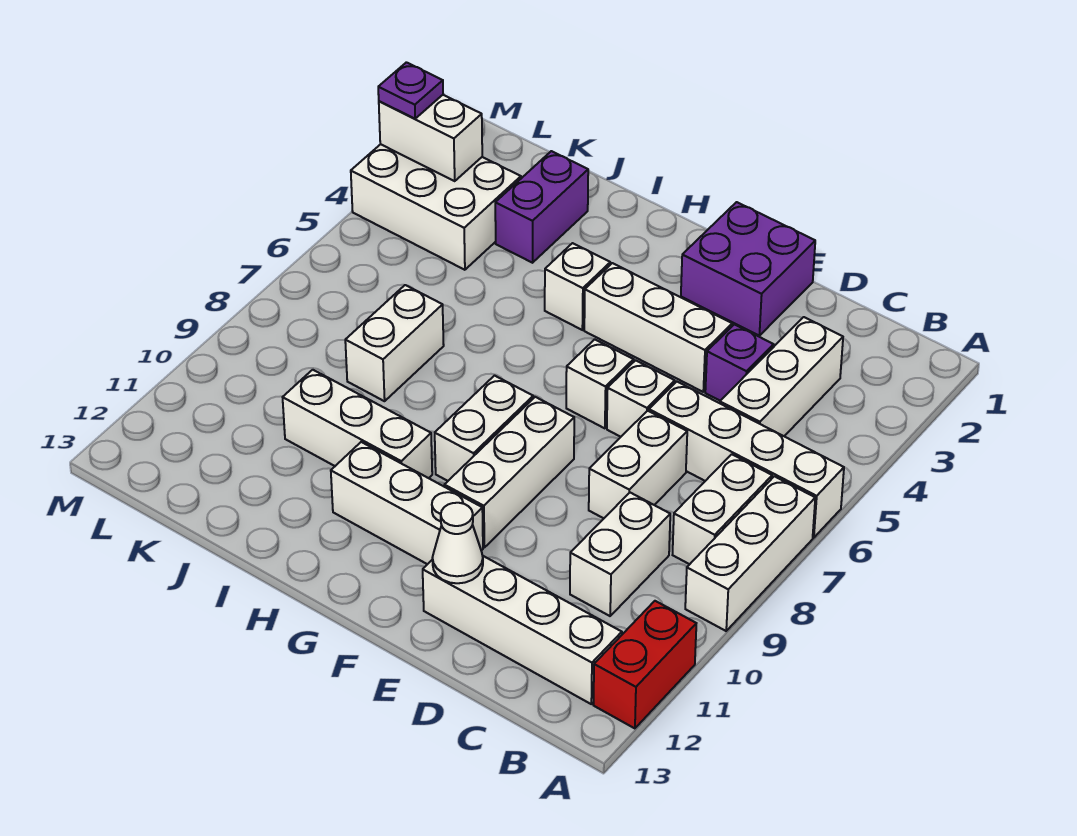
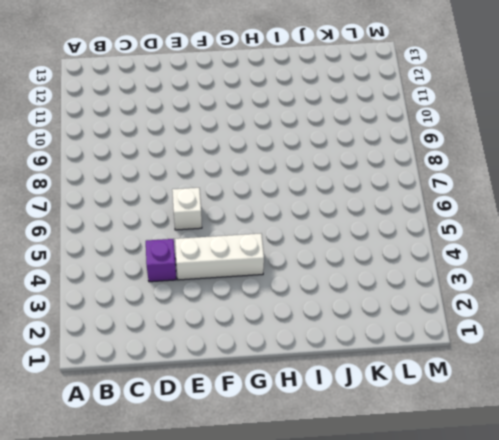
none -> white 1x4 brick [649,382,844,538]
none -> white 1x3 brick [685,476,815,631]
none -> red 1x2 brick [594,601,696,728]

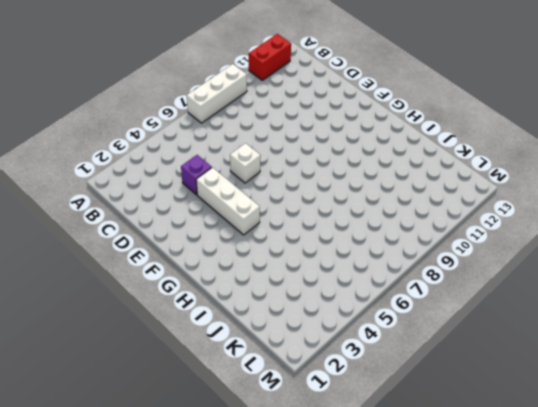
none -> white 1x4 brick [649,382,844,538]
none -> white 1x2 brick [673,454,772,564]
none -> white 1x4 brick [423,556,622,704]

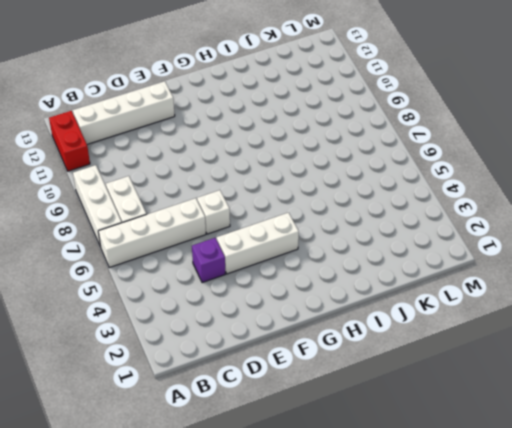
none -> white 1x3 brick [720,317,843,436]
none -> white 1x2 brick [570,493,670,616]
none -> white 1x2 brick [589,411,687,518]

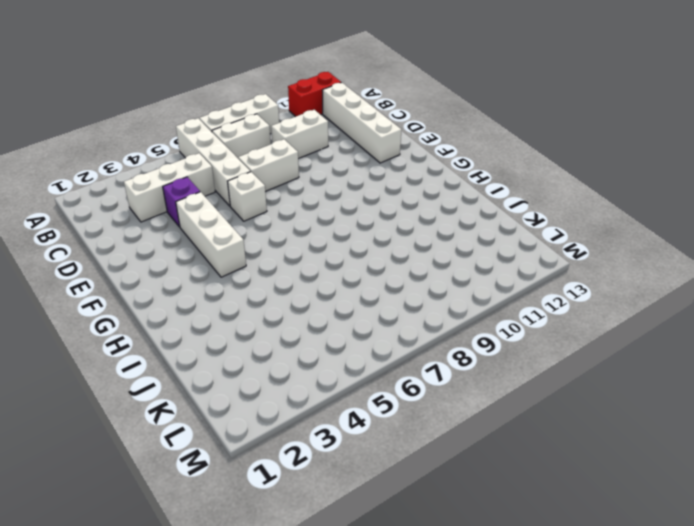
none -> purple 2x2 brick [681,202,815,336]
none -> white 1x1 brick [566,339,634,428]
none -> white 1x3 brick [444,397,574,547]

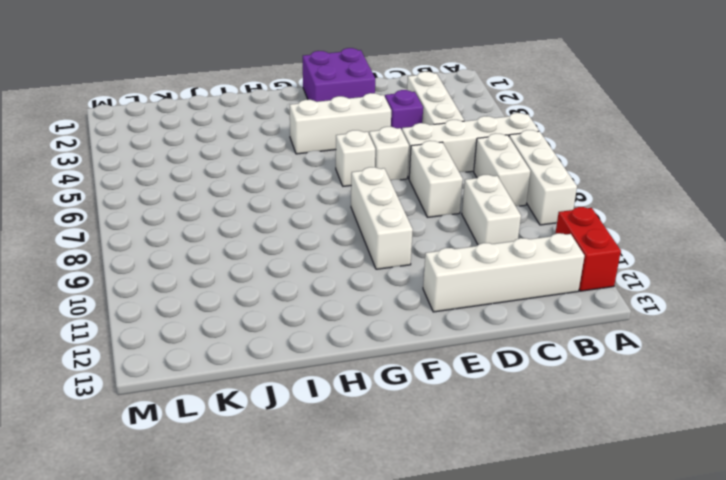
none -> white 1x3 brick [331,442,483,564]
none -> white 1x2 brick [435,376,533,481]
none -> white 1x1 brick [545,243,610,330]

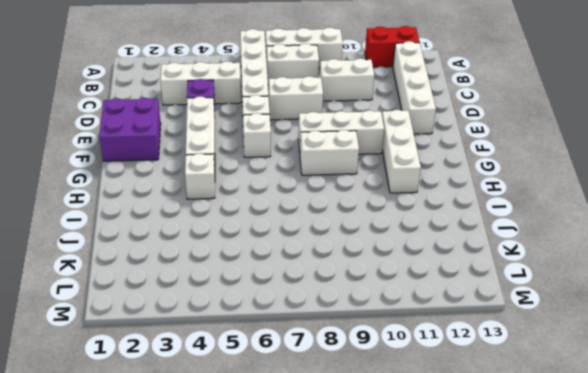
none -> white 1x3 brick [283,370,432,478]
none -> purple 1x2 brick [495,151,588,263]
none -> white 1x2 brick [345,285,444,401]

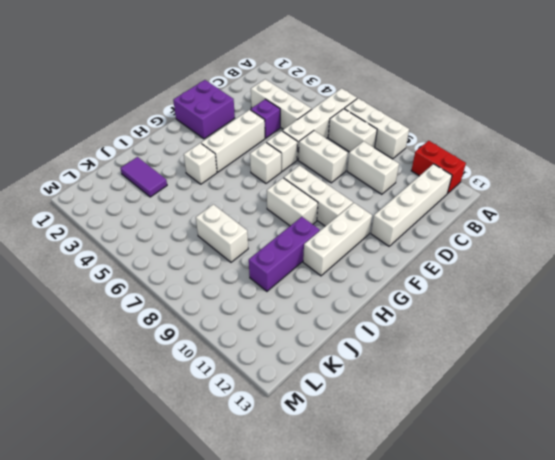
purple 1x3 brick [249,217,320,291] -> white 1x3 brick [283,370,432,478]
purple 1x2 tile [120,157,167,197] -> purple 1x2 brick [495,151,588,263]
none -> white 2x3 brick [351,144,521,270]
none -> white 1x1 cone [432,503,483,583]
none -> white 1x2 brick [379,95,482,181]

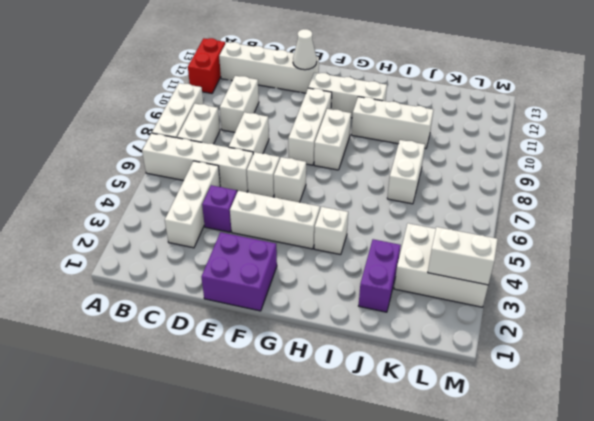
none -> purple 1x1 plate [378,62,443,119]

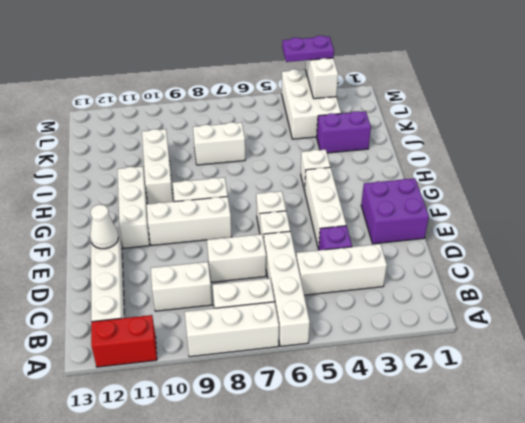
purple 1x2 plate [282,36,334,62] -> purple 1x1 plate [378,62,443,119]

